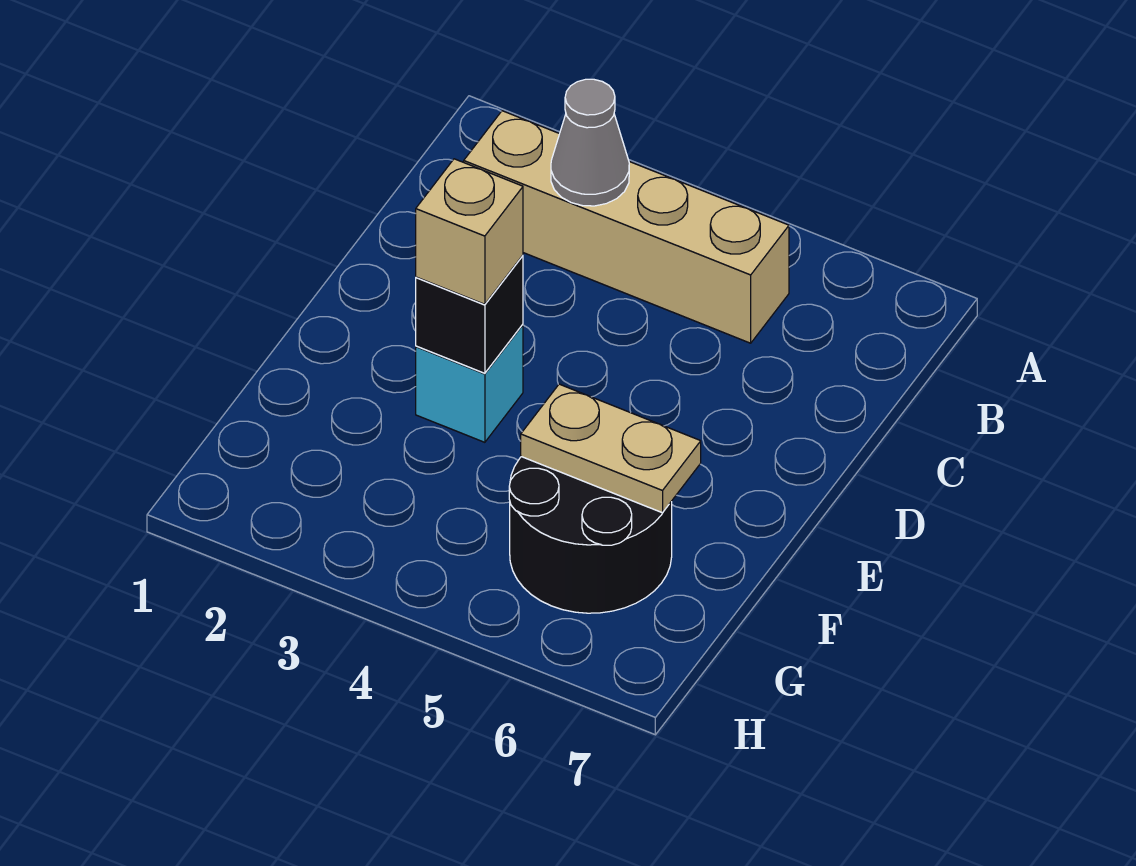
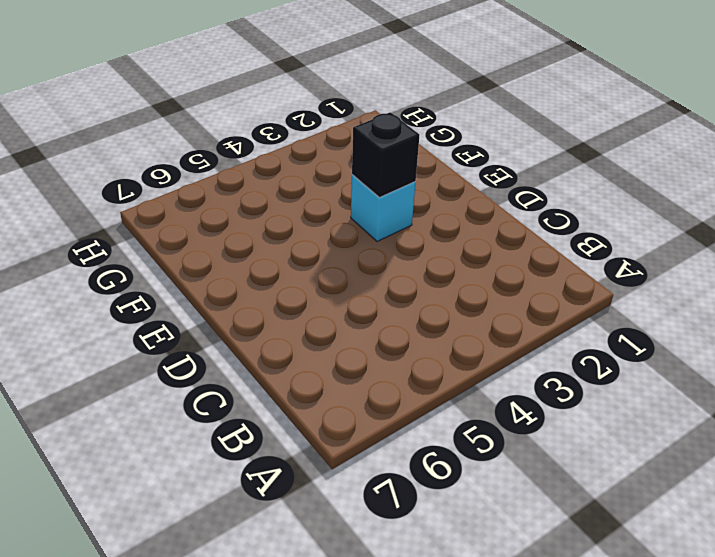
none -> tan 1x4 brick [464,111,789,343]
none -> black 2x2 round brick [509,457,672,613]

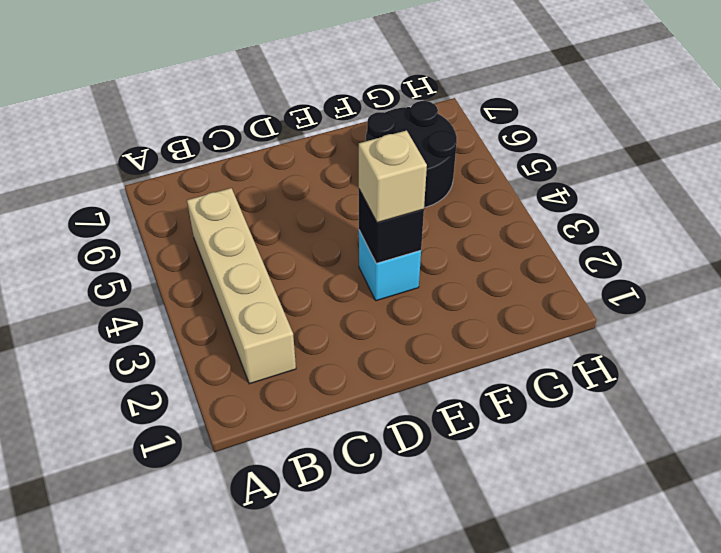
none -> grey 1x1 cone [551,79,629,206]
none -> tan 1x2 plate [521,384,701,513]

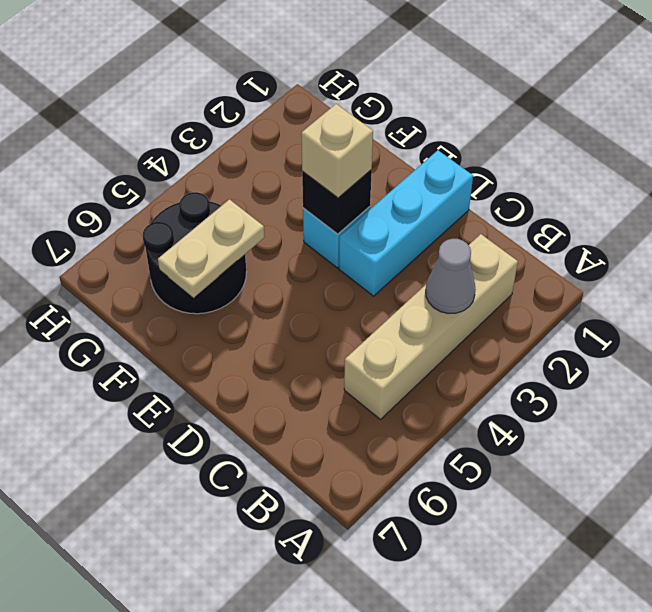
cyan 1x3 brick [339,150,473,296] -> none

